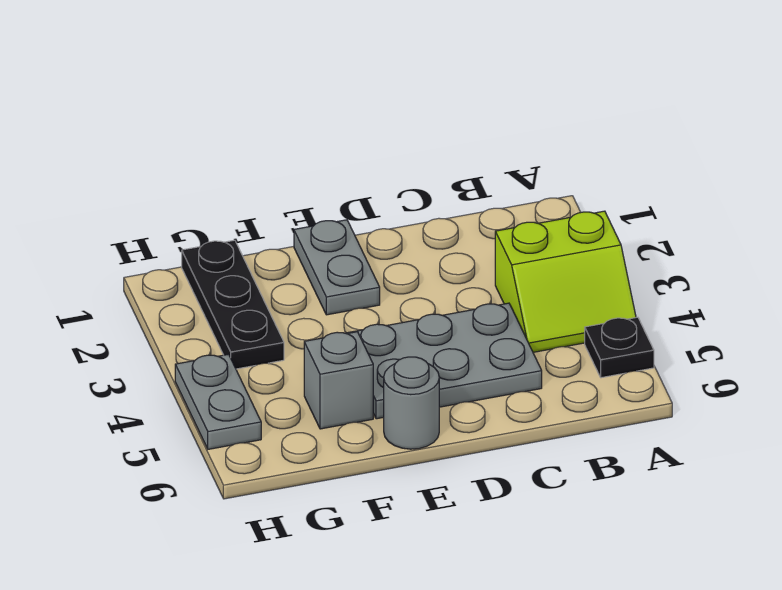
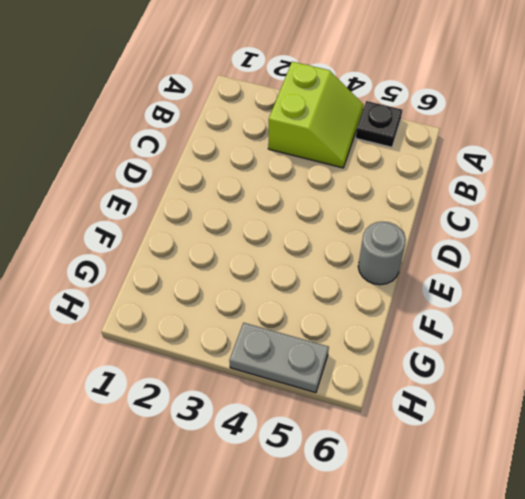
none -> grey 2x3 plate [346,303,542,419]
none -> grey 1x2 plate [294,220,380,315]

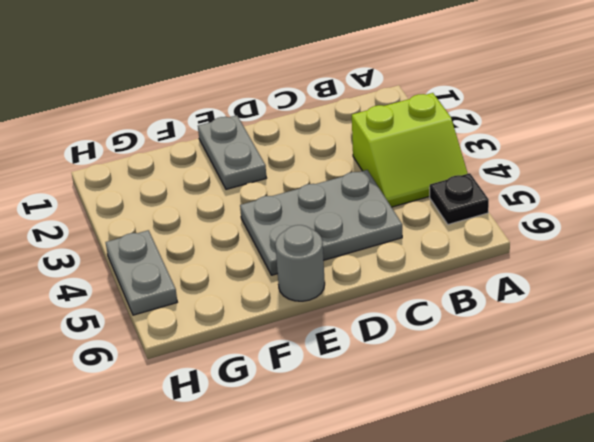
none -> grey 1x1 brick [304,332,373,429]
none -> black 1x3 plate [182,240,284,369]

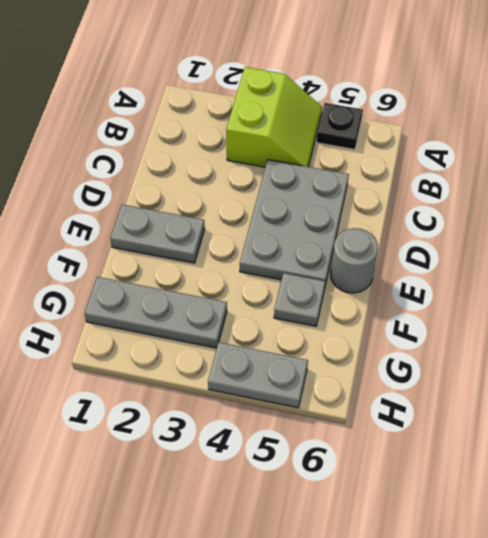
grey 1x1 plate [274,273,325,326] -> grey 1x1 brick [304,332,373,429]
grey 1x3 plate [84,277,227,348] -> black 1x3 plate [182,240,284,369]

